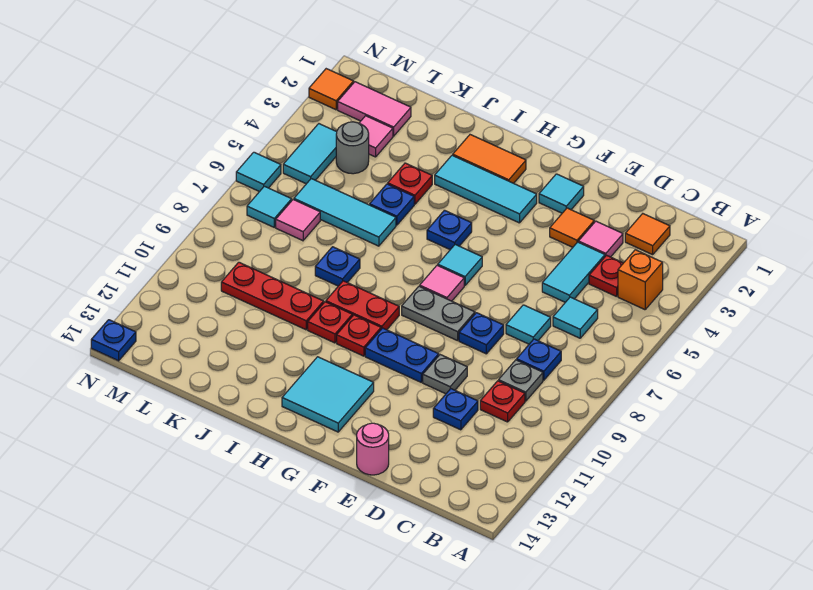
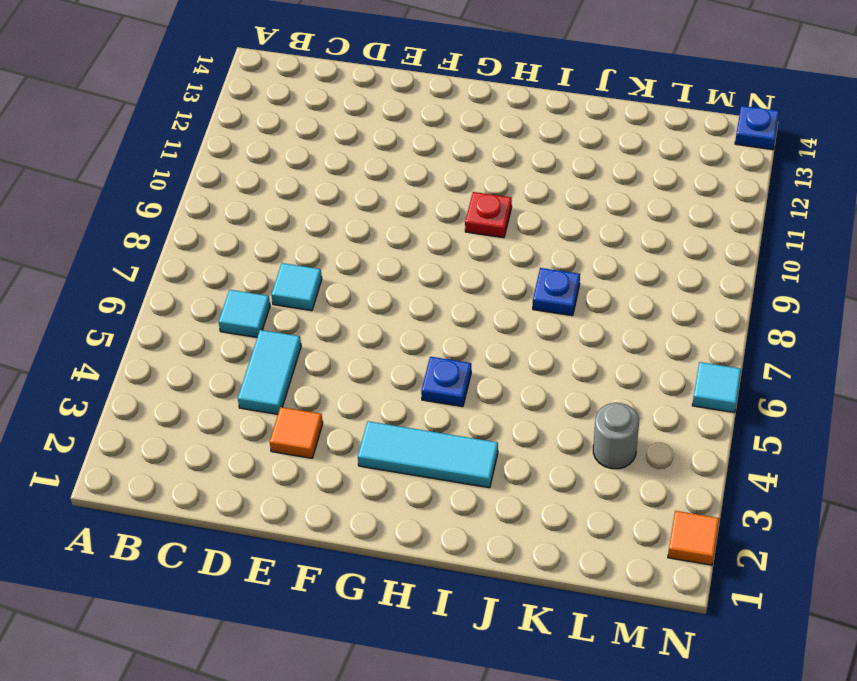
none -> orange 1x1 brick [618,250,663,310]
none -> orange 1x1 tile [625,214,670,255]
none -> red 1x1 plate [589,255,623,297]
none -> blue 1x1 plate [517,339,561,380]

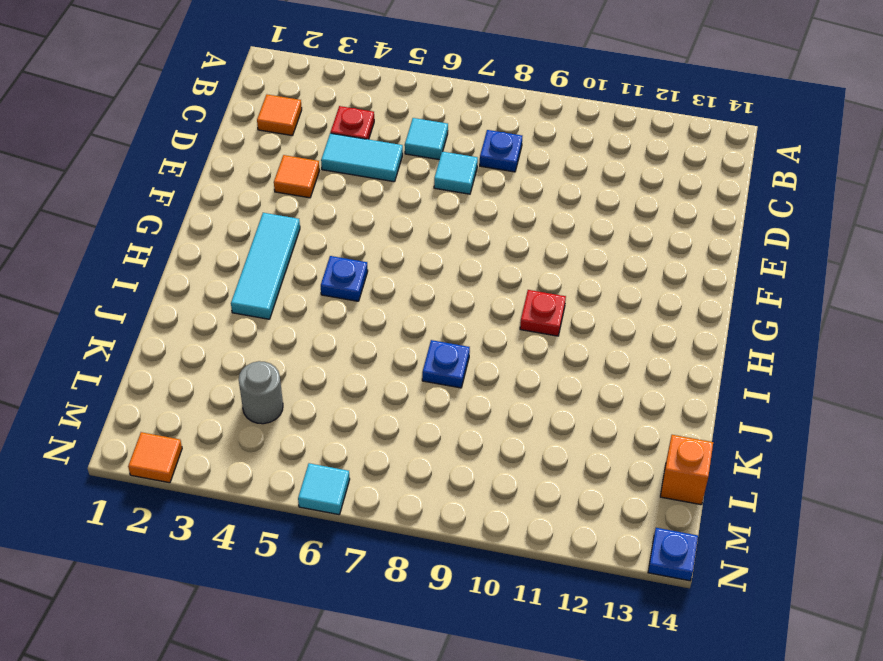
orange 1x1 brick [660,435,713,505] -> orange 1x1 brick moved to [618,250,663,310]
none -> grey 1x1 plate [499,360,543,401]
none -> red 1x1 plate [480,381,525,422]
none -> pink 1x1 tile [578,221,623,257]
none -> blue 1x1 plate [433,389,478,430]

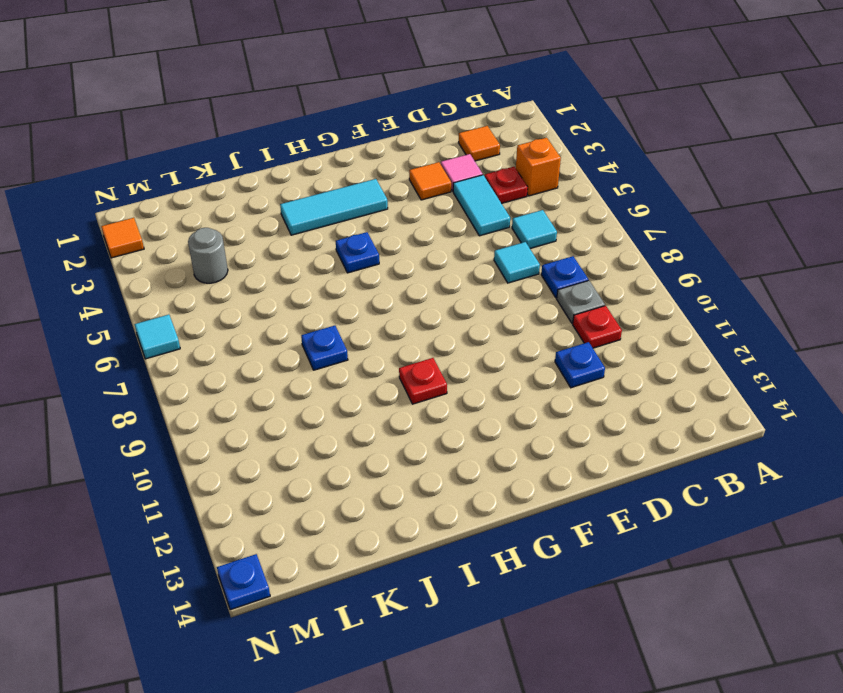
none -> blue 1x1 plate [459,313,504,354]
none -> grey 1x1 plate [423,355,467,394]
none -> pink 1x1 round brick [357,423,389,475]
none -> cyan 1x1 tile [539,174,584,213]

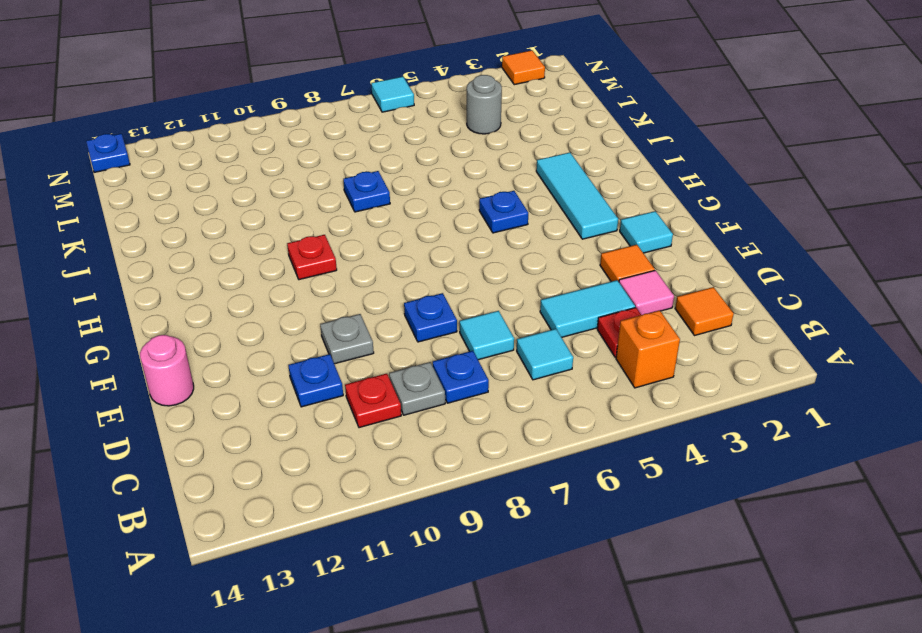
none -> grey 1x2 plate [402,286,475,341]
none -> blue 1x2 plate [365,328,439,382]
none -> cyan 1x1 tile [438,245,482,286]
none -> pink 1x1 tile [420,265,464,301]

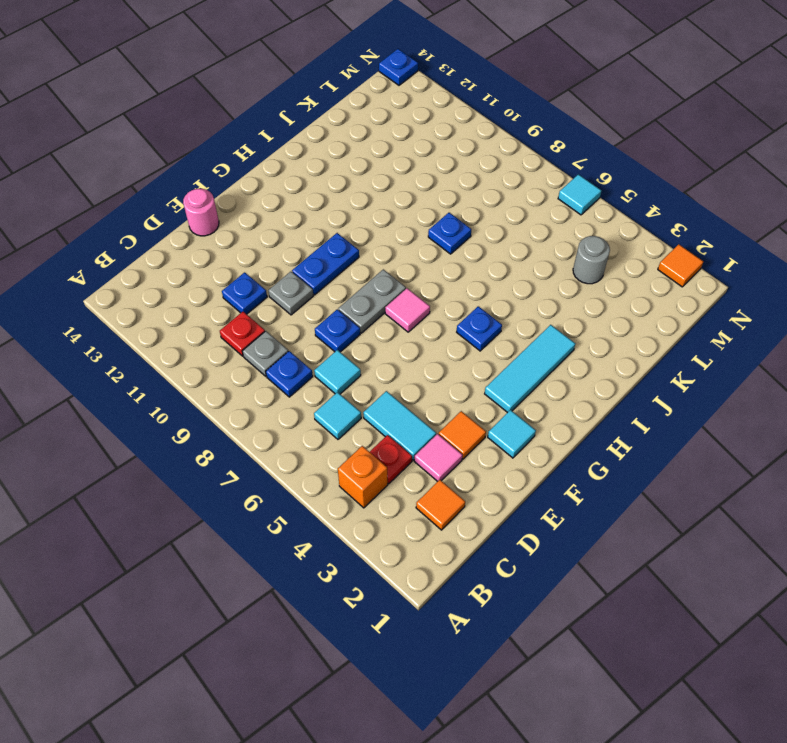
none -> cyan 1x1 tile [438,245,482,286]
none -> cyan 2x2 tile [282,357,374,432]
none -> orange 1x2 tile [453,135,526,183]
none -> red 1x2 plate [326,281,399,330]

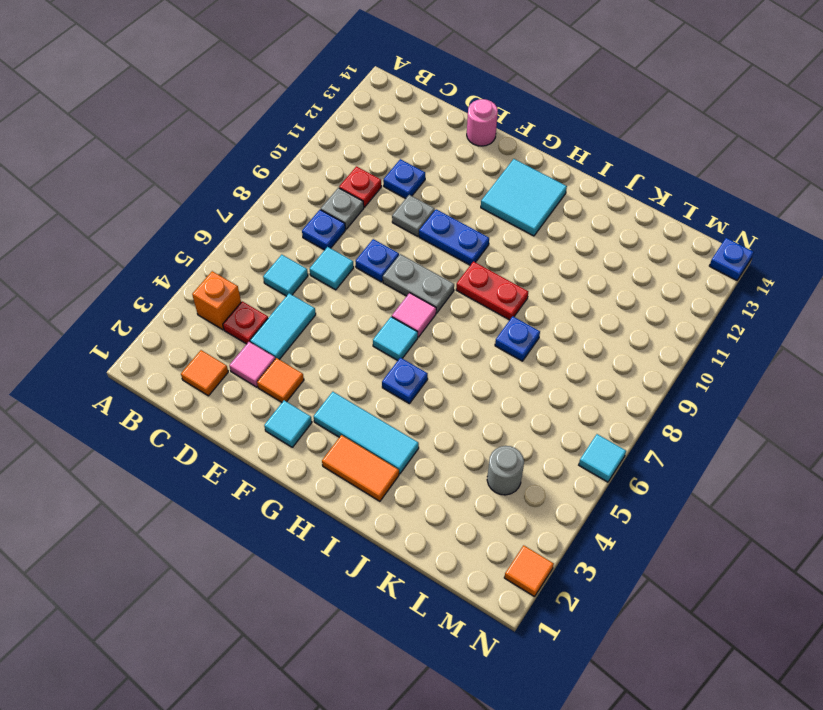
none -> red 1x1 plate [337,315,381,356]
none -> red 1x1 plate [308,302,352,343]
none -> red 1x1 plate [388,163,432,204]
none -> blue 1x1 plate [370,184,414,225]

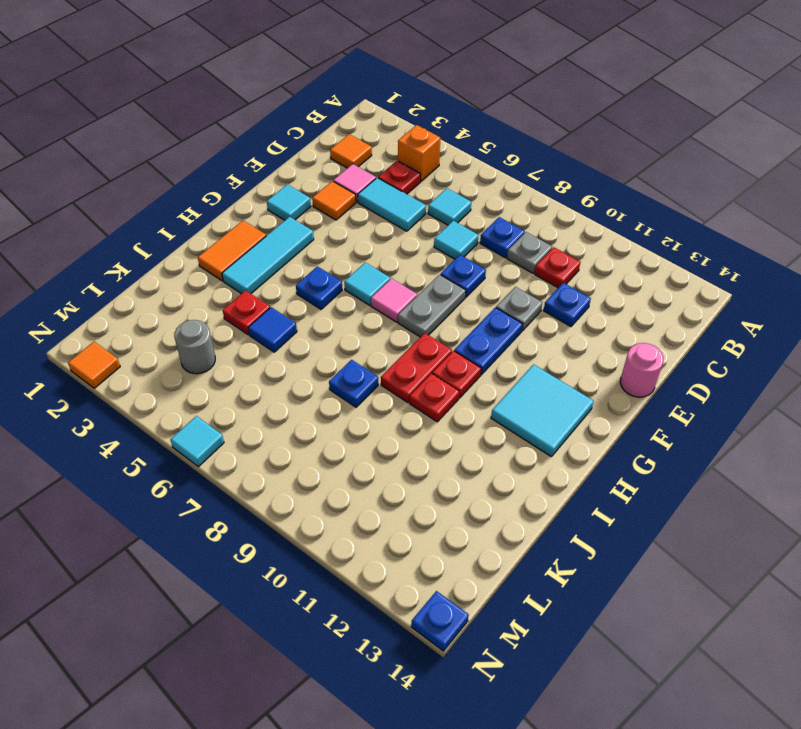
blue 1x1 tile [248,307,297,352] -> blue 1x1 plate [370,184,414,225]
none -> cyan 1x3 tile [294,179,396,246]
none -> red 1x3 plate [221,262,324,330]
none -> pink 1x2 tile [338,82,411,136]
none -> pink 1x1 tile [359,116,393,157]

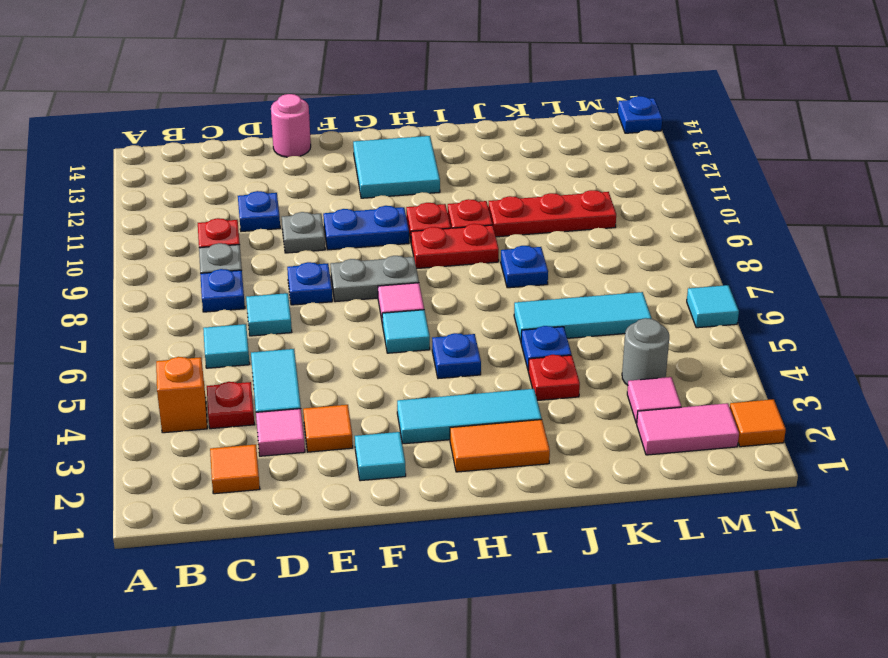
none -> pink 1x1 tile [276,200,320,241]
none -> cyan 1x2 tile [283,124,337,184]
none -> cyan 1x1 tile [247,186,292,227]

